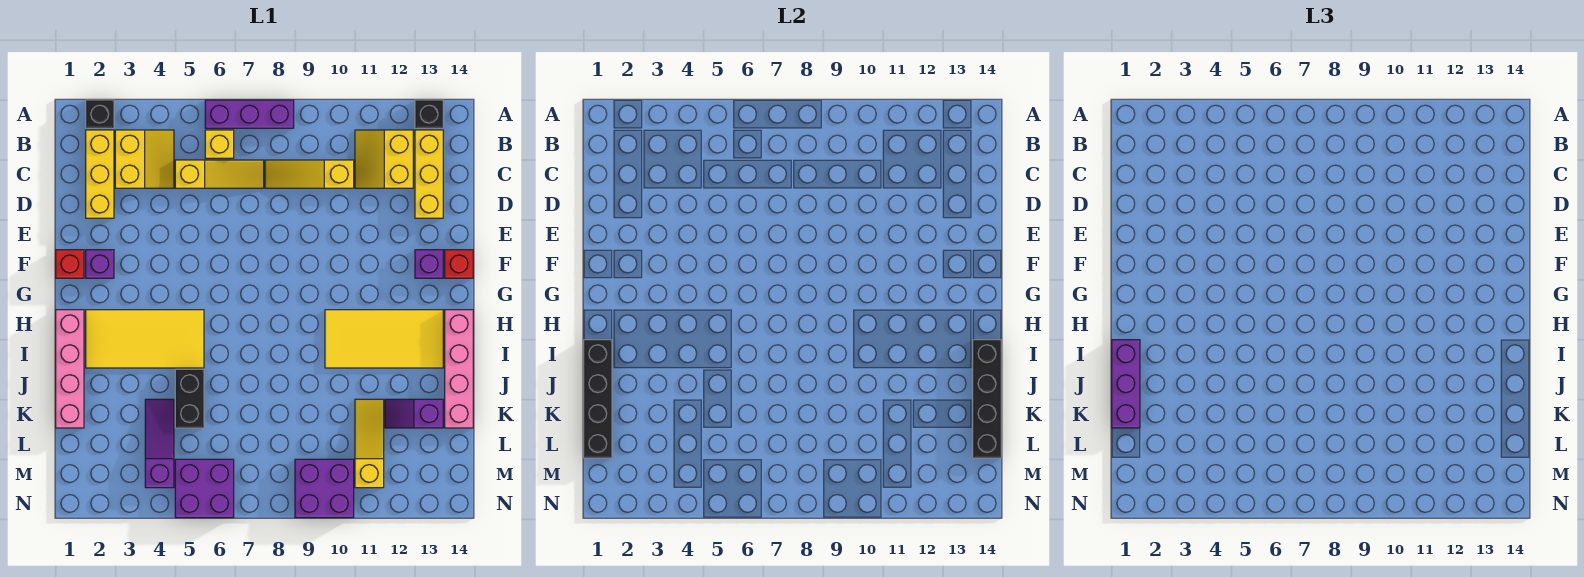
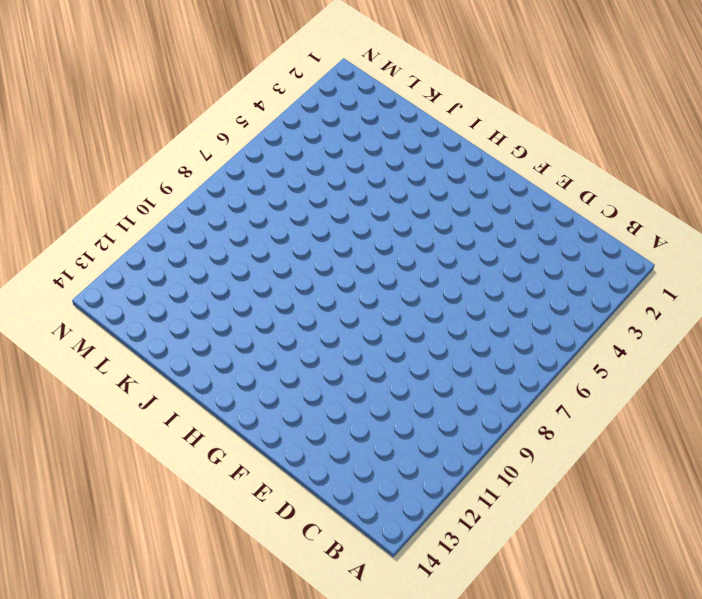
none -> black 1x1 brick [86,100,114,128]
none -> purple 1x3 brick [205,100,294,128]
none -> black 1x1 brick [415,100,443,128]

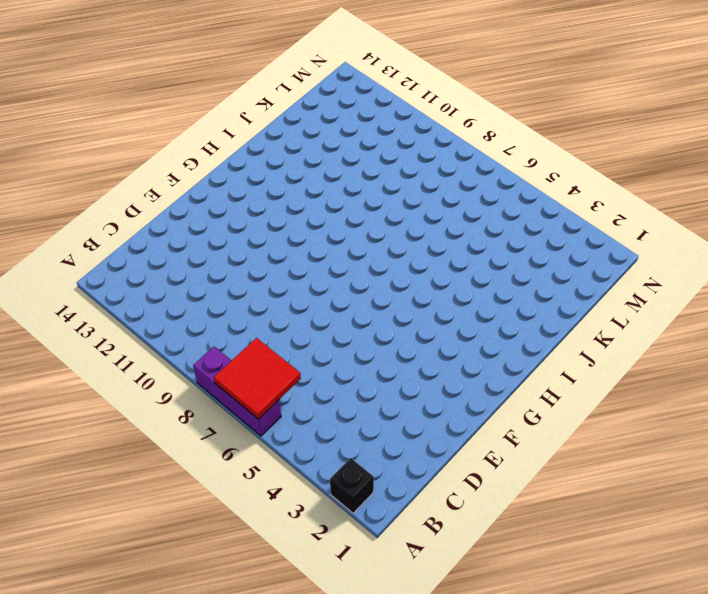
red 2x2 tile [214,338,301,419] -> none
none -> black 1x1 brick [415,100,443,128]
none -> yellow 1x3 brick [86,130,114,218]
none -> yellow 2x2 slope [115,130,174,188]

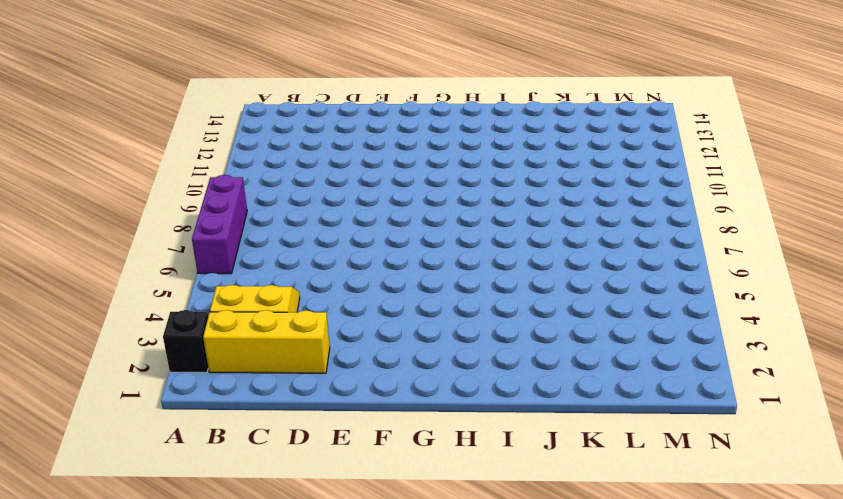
none -> black 1x1 brick [415,100,443,128]
none -> yellow 1x1 brick [205,130,234,158]
none -> yellow 2x2 slope [355,130,413,188]

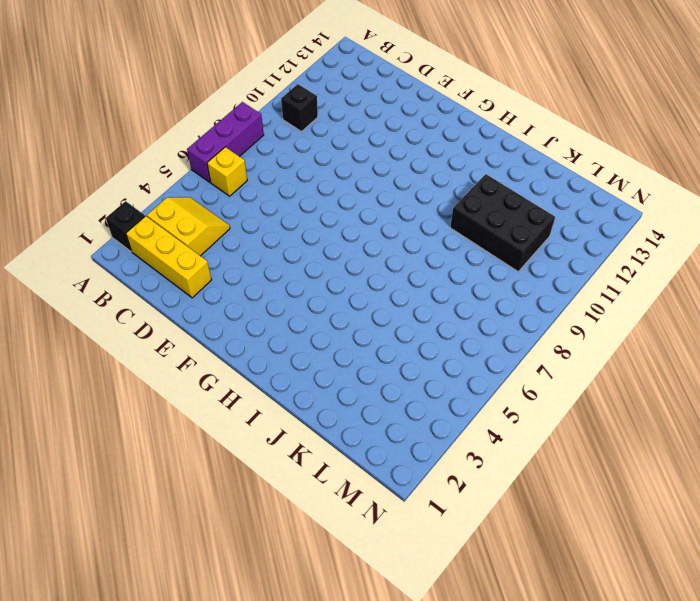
black 1x1 brick [281,84,318,132] -> black 1x1 brick moved to [415,100,443,128]
black 2x3 brick [450,174,555,272] -> yellow 1x3 slope [355,399,384,488]
none -> yellow 2x2 slope [355,130,413,188]
none -> yellow 1x3 brick [415,130,443,218]
none -> yellow 1x3 slope [175,160,264,188]

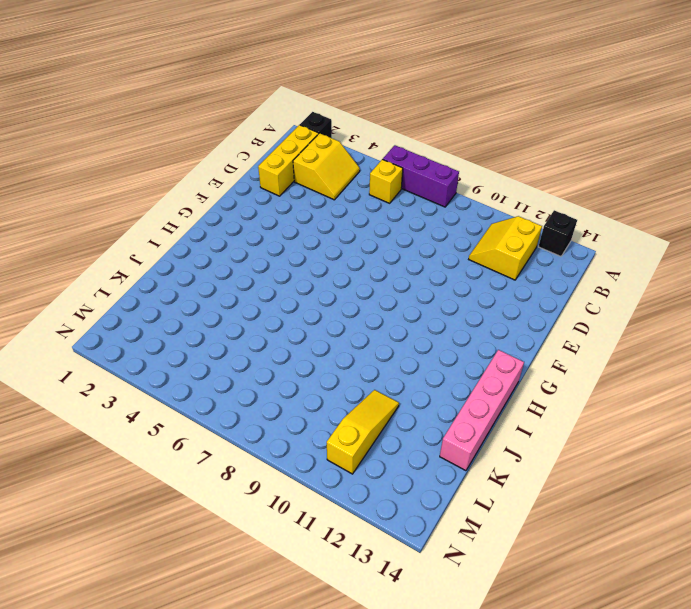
none -> yellow 1x3 brick [415,130,443,218]
none -> yellow 1x3 slope [175,160,264,188]
none -> yellow 1x3 slope [265,160,354,188]

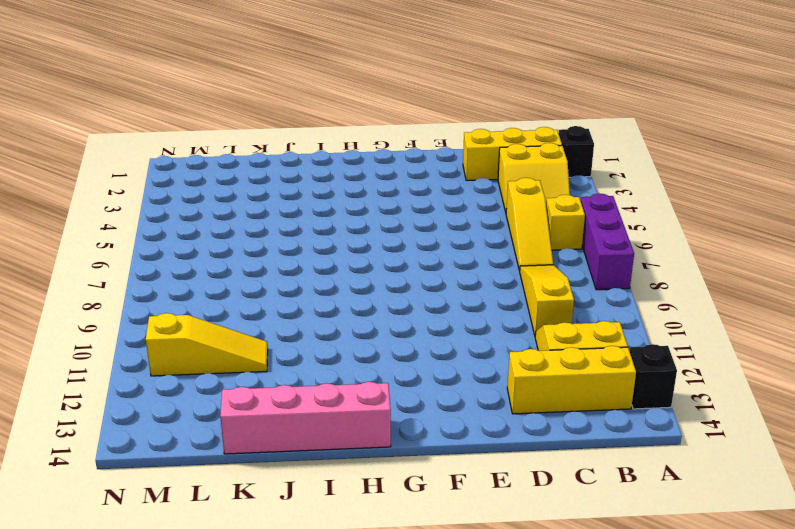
none -> red 1x1 brick [56,250,84,278]
none -> purple 1x1 brick [86,250,114,278]
none -> purple 1x1 brick [415,250,443,278]

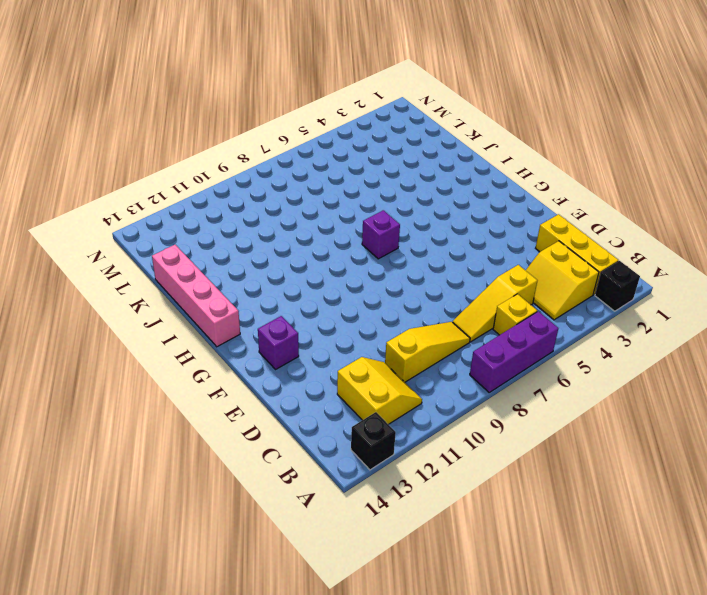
purple 1x1 brick [362,210,400,259] -> purple 1x1 brick moved to [86,250,114,278]
none -> yellow 1x3 brick [415,130,443,218]
none -> red 1x1 brick [56,250,84,278]
none -> red 1x1 brick [445,250,473,278]

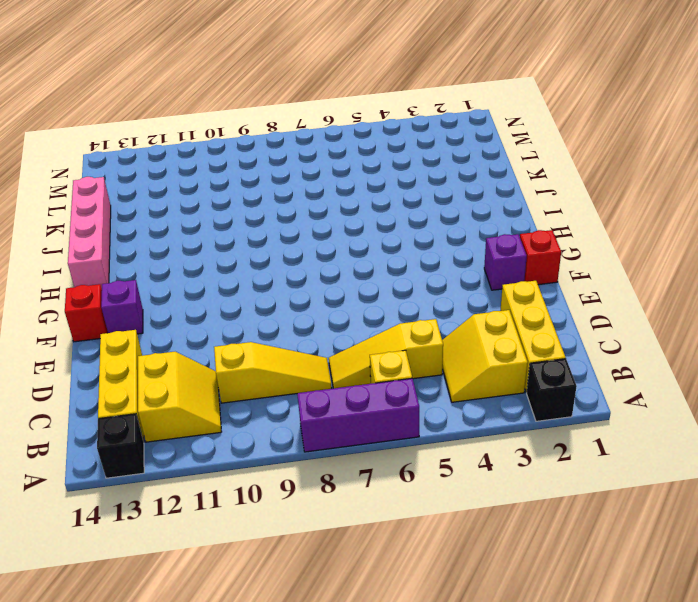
none -> pink 1x4 brick [56,310,84,428]
none -> yellow 2x4 tile [86,310,204,368]
none -> yellow 2x4 tile [325,310,443,368]

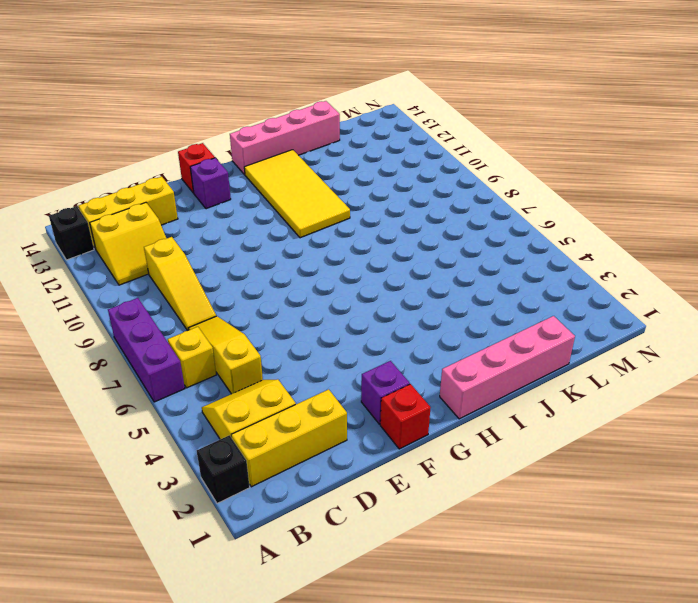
none -> yellow 2x4 tile [86,310,204,368]
none -> black 1x2 brick [175,369,204,428]
none -> purple 1x3 slope [145,399,174,488]

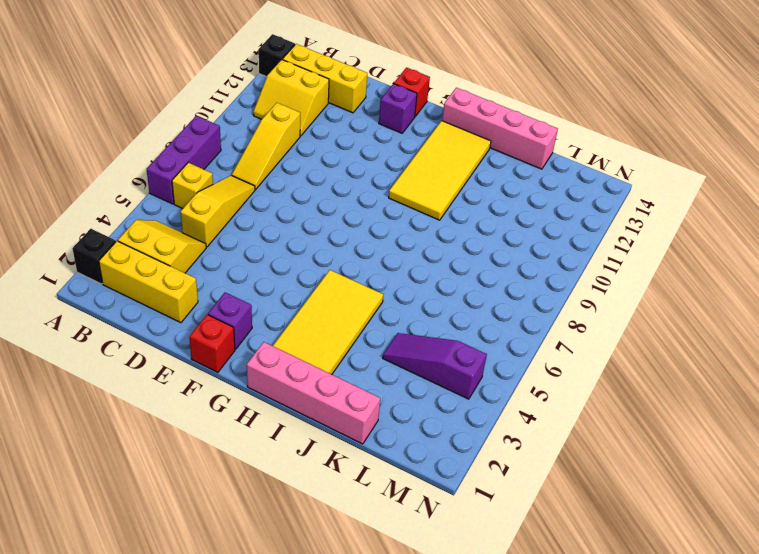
none -> black 1x2 brick [175,369,204,428]
none -> yellow 1x3 slope [355,399,384,488]
none -> purple 1x2 slope [385,399,443,428]

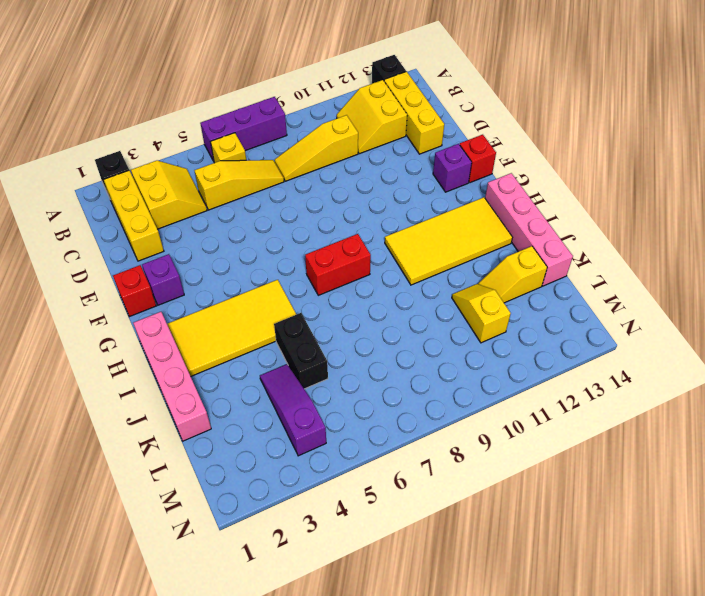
red 1x2 brick [305,234,371,295] -> none
yellow 1x2 slope [452,284,511,343] -> yellow 1x3 slope [355,399,384,488]
yellow 1x2 slope [478,246,547,303] -> purple 1x2 slope [385,399,443,428]
none -> purple 2x2 brick [175,459,234,518]
none -> purple 2x2 brick [295,459,354,518]
none -> black 1x4 brick [584,340,612,458]

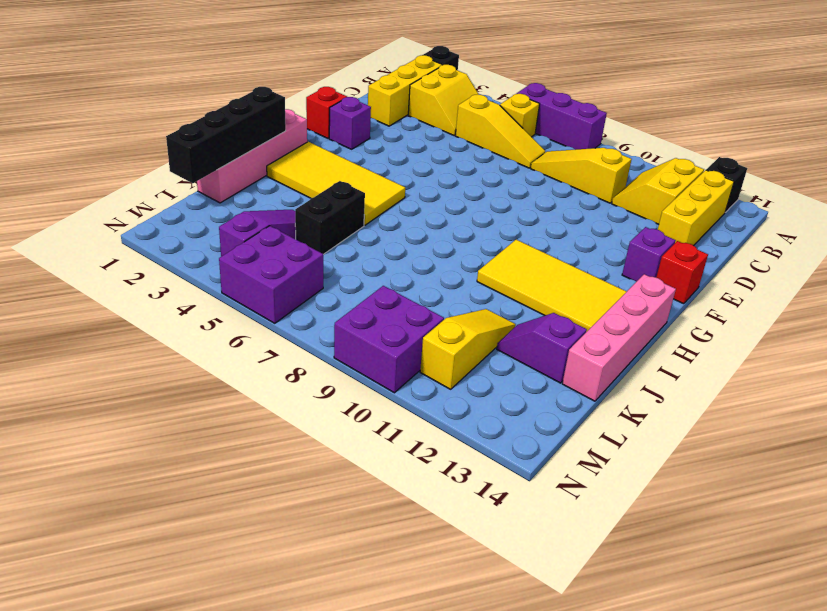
none -> black 1x4 brick [973,340,1001,458]
none -> purple 1x3 brick [1112,340,1140,428]

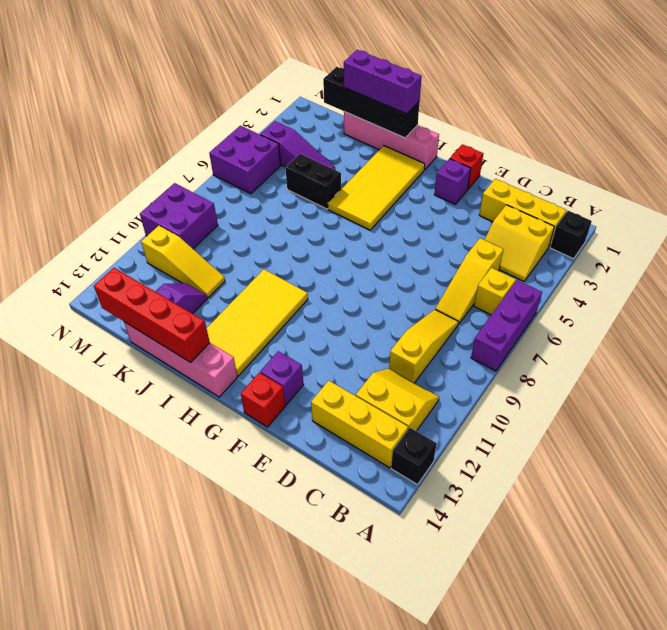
red 1x4 brick [94,268,210,362] -> black 1x4 brick [973,340,1001,458]

